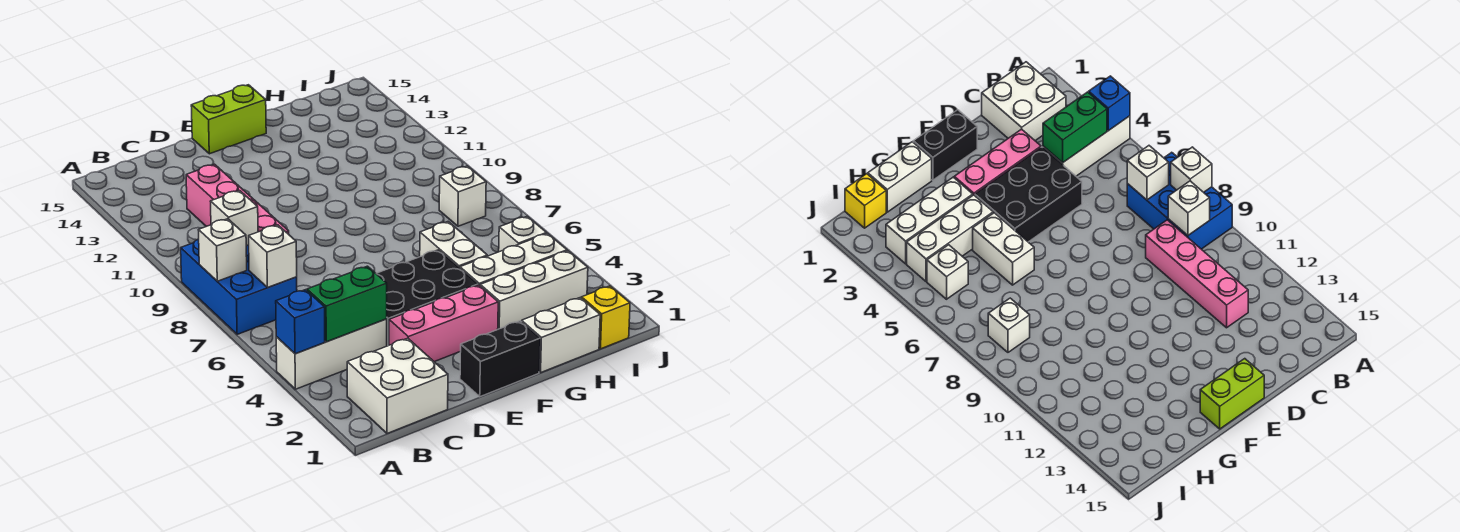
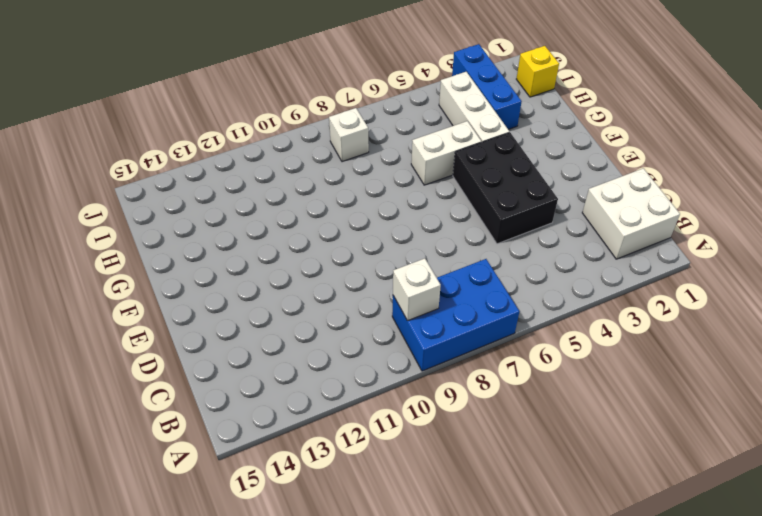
blue 1x3 brick [452,44,522,129] -> white 1x3 brick [480,251,588,329]
none -> white 1x3 brick [276,319,387,389]
none -> pink 1x4 brick [186,164,289,234]
none -> pink 1x3 brick [389,285,498,362]

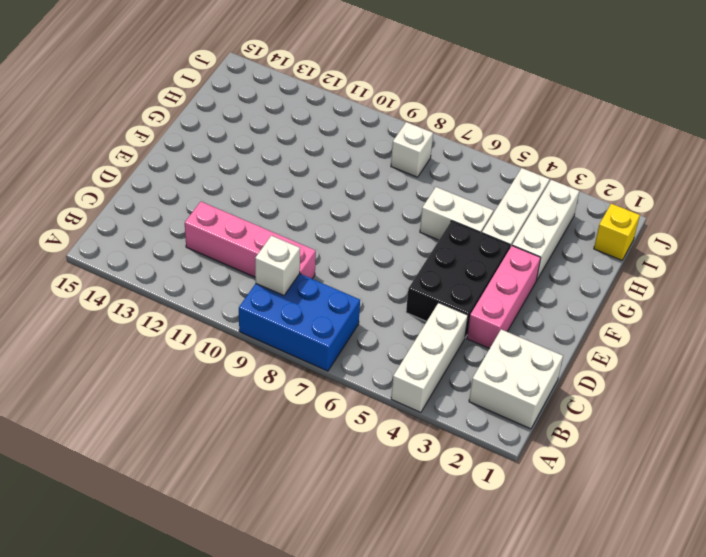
none -> black 1x2 brick [460,321,540,397]
none -> lime 1x2 brick [191,85,266,154]
none -> white 1x2 brick [522,298,600,372]

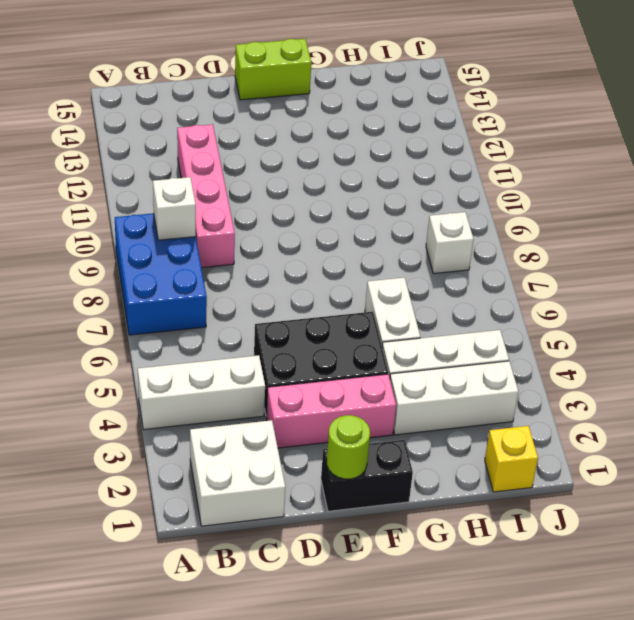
lime 1x1 round brick [327,415,370,479] -> none
none -> white 1x2 brick [522,298,600,372]
none -> white 1x1 brick [499,216,547,252]
none -> blue 1x1 brick [276,290,325,354]

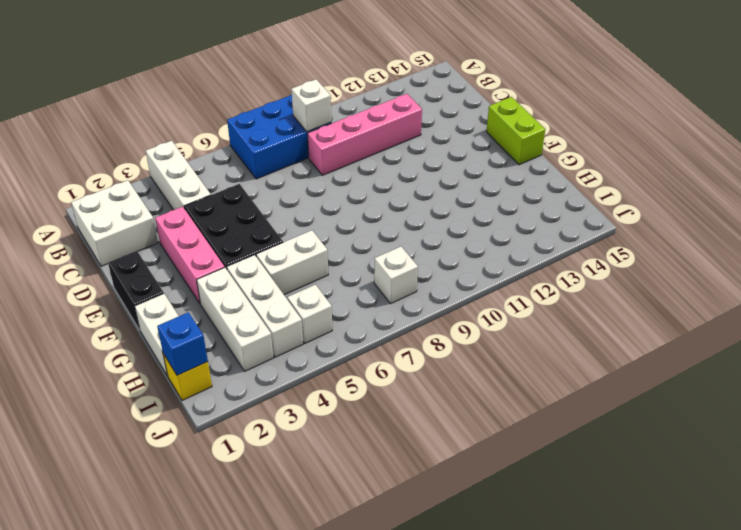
blue 1x1 brick [157,312,208,375] -> blue 1x1 brick moved to [276,290,325,354]
none -> white 1x1 brick [199,219,247,281]
none -> green 1x2 brick [307,266,387,342]
none -> white 1x1 brick [249,225,297,287]

